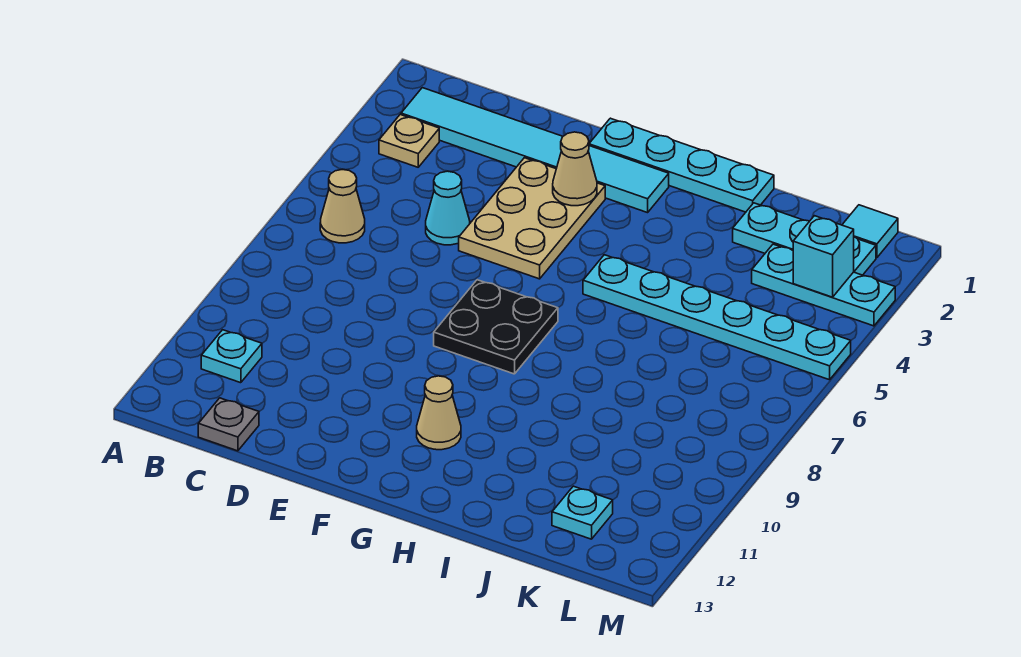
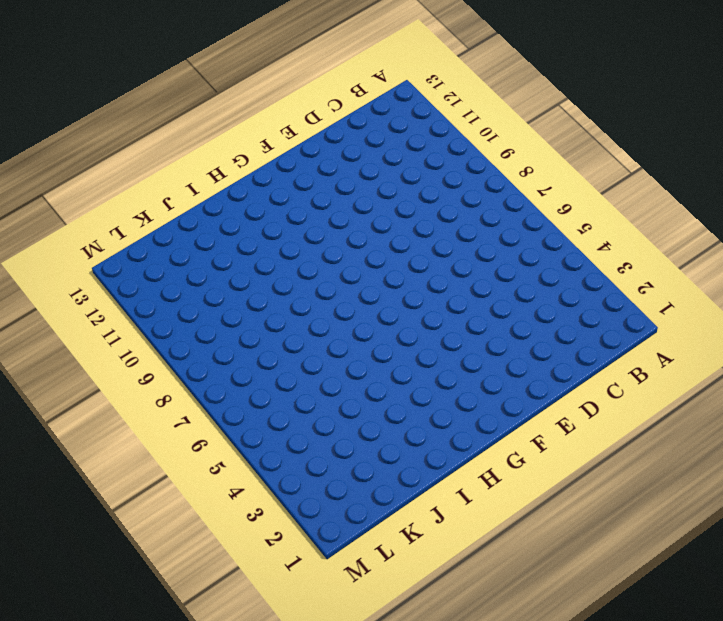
none -> cyan 1x6 tile [401,88,669,213]
none -> tan 1x1 plate [379,115,439,167]
none -> tan 1x1 cone [320,170,365,243]

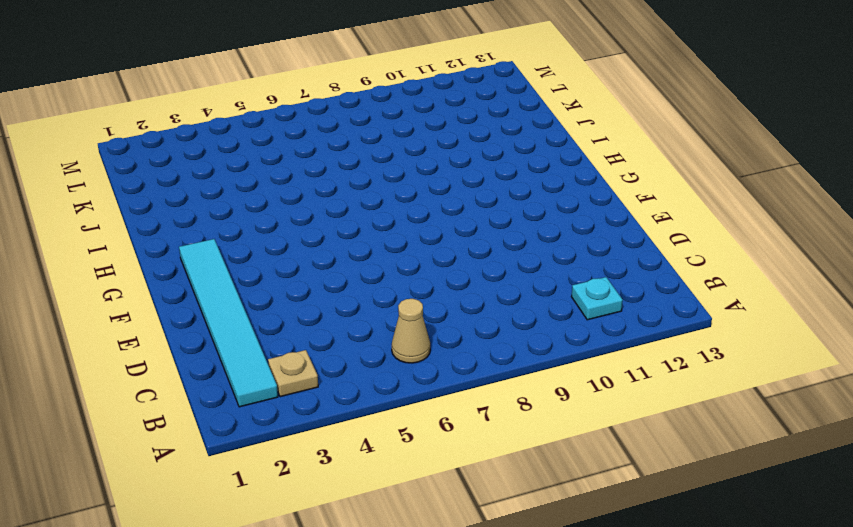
none -> grey 1x1 plate [198,398,259,451]
none -> cyan 1x1 cone [426,171,470,245]
none -> tan 2x3 plate [459,158,605,279]

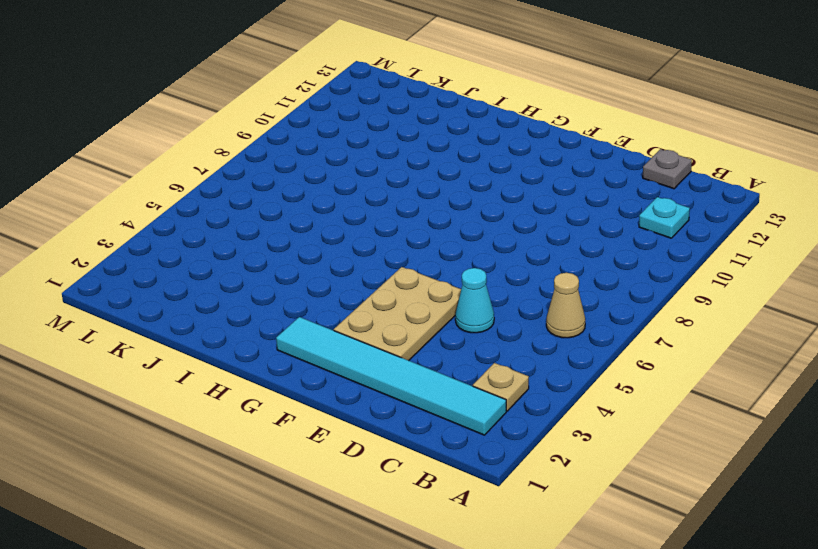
none -> cyan 1x4 plate [589,118,774,212]
none -> black 2x2 plate [434,280,558,374]
none -> tan 1x1 cone [417,376,461,450]

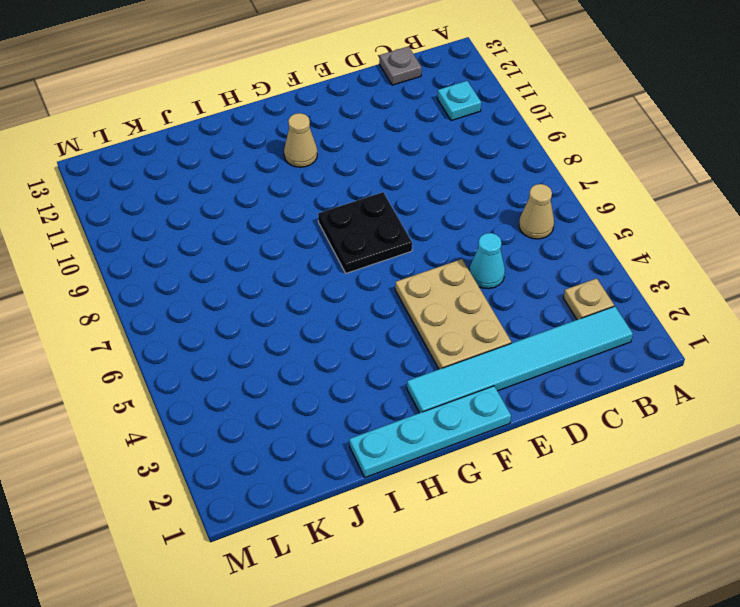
none -> cyan 1x6 plate [583,255,851,380]
none -> cyan 1x3 plate [733,203,876,275]
none -> cyan 1x3 plate [752,244,895,326]

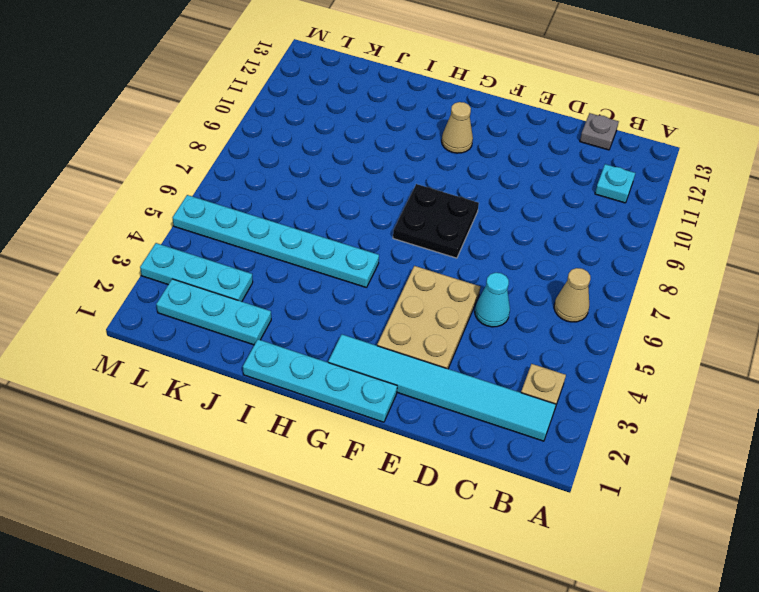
none -> cyan 1x1 plate [552,486,613,539]
none -> cyan 1x1 tile [842,205,898,258]
none -> tan 1x1 cone [553,132,597,206]

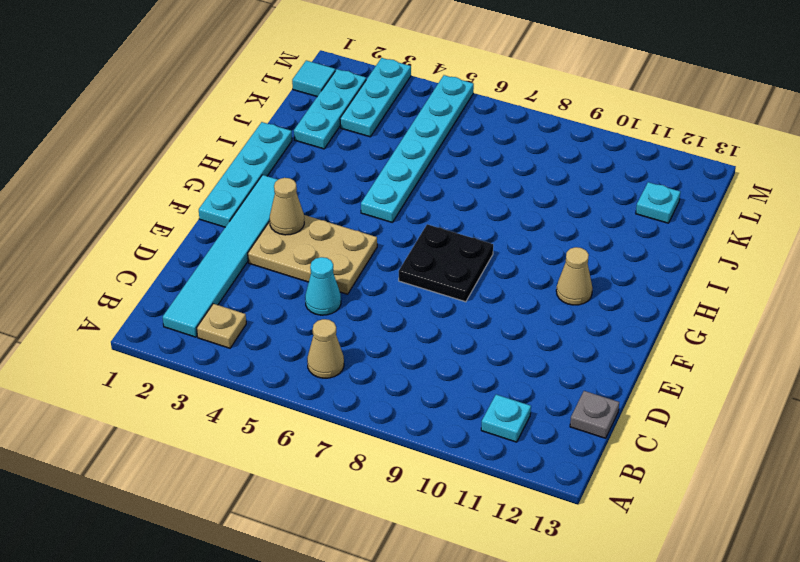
none -> cyan 1x1 brick [793,216,854,297]

